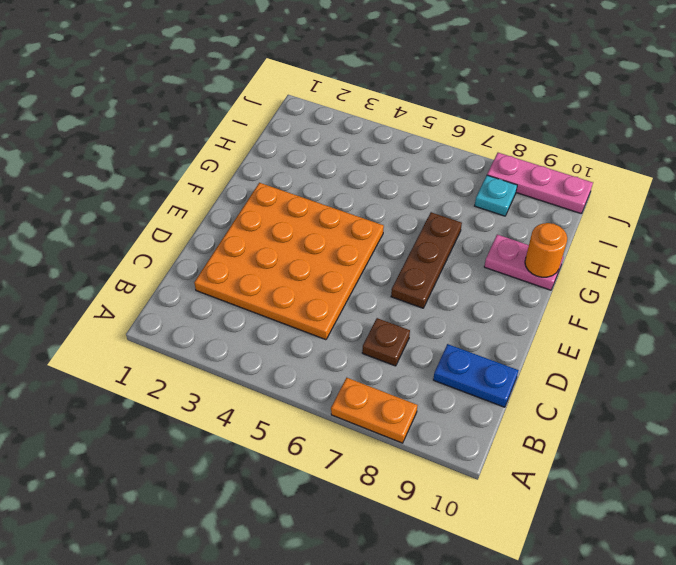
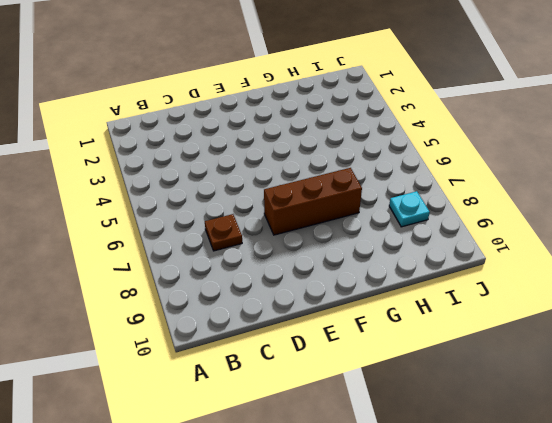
brown 1x3 brick [264,168,362,235] -> brown 1x3 plate [391,212,462,308]
none -> orange 1x2 plate [331,378,418,443]
none -> orange 4x4 plate [194,183,384,340]

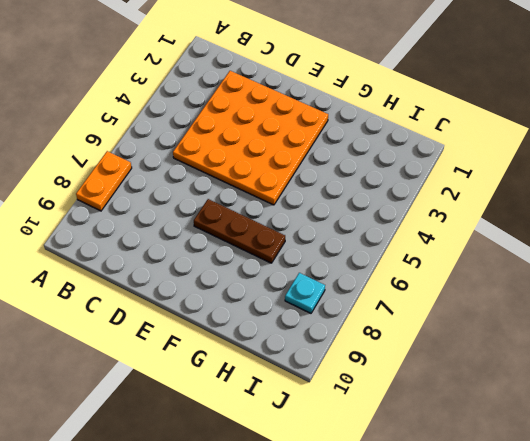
none -> brown 1x1 plate [362,318,410,366]
none -> blue 1x2 plate [433,344,519,407]

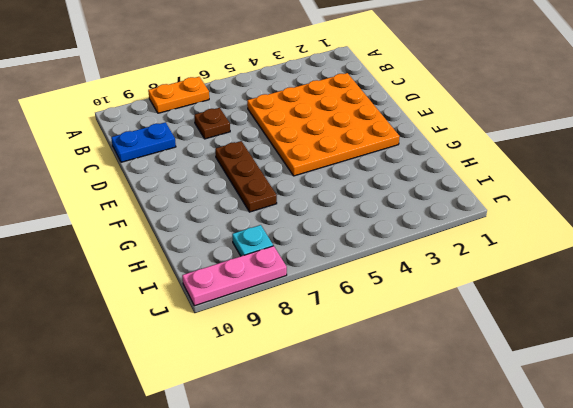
none -> pink 1x2 plate [484,235,563,290]
none -> orange 1x1 round brick [525,223,567,277]

